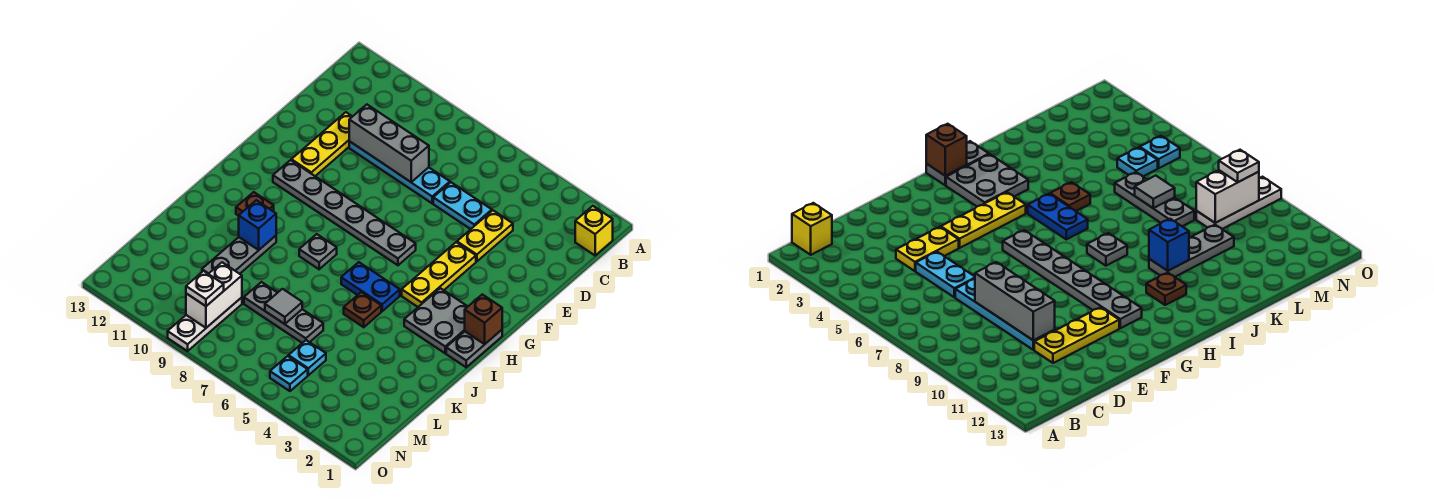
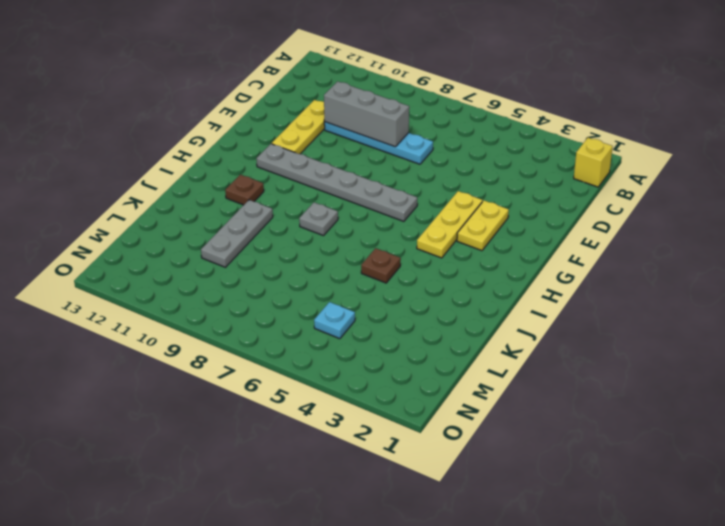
yellow 1x2 plate [457,201,509,251] -> yellow 1x2 plate moved to [457,210,513,261]
none -> cyan 1x2 plate [433,182,492,229]
none -> grey 1x2 plate [446,330,502,367]
none -> grey 2x2 plate [404,288,468,353]

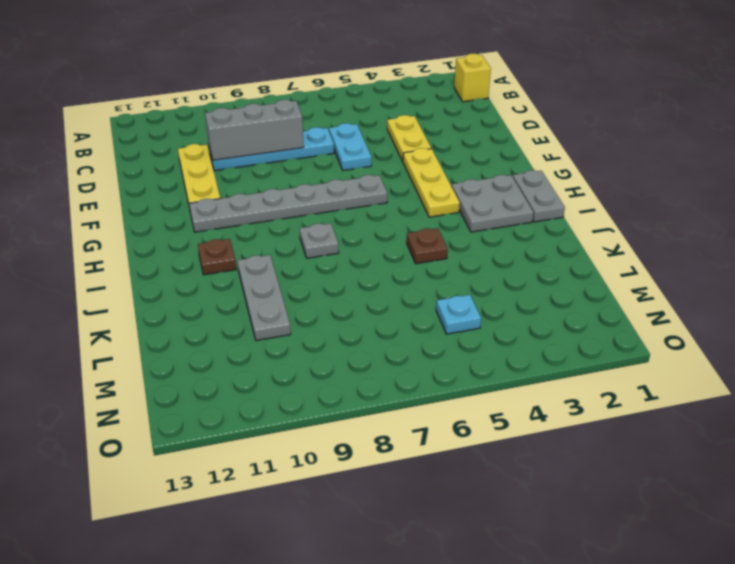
cyan 1x2 plate [329,123,371,170] -> cyan 1x2 plate turned to [433,182,492,229]
none -> blue 1x2 plate [341,262,400,311]
none -> grey 1x3 plate [244,282,323,343]
none -> white 1x3 plate [168,297,242,351]

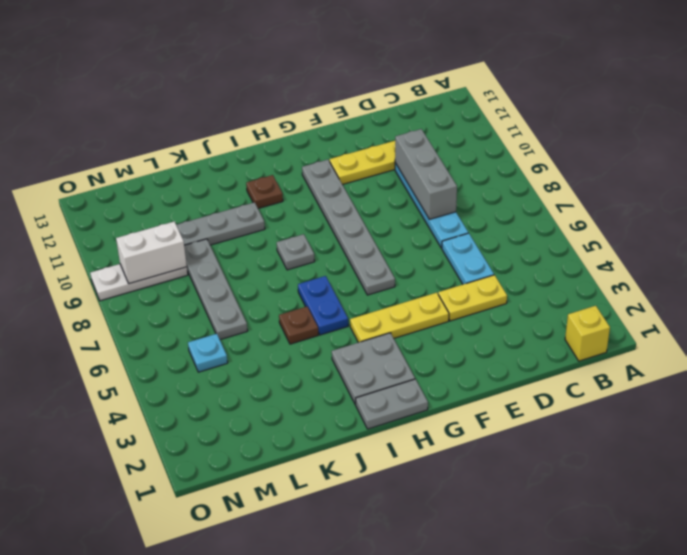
grey 1x4 plate [184,239,248,340] -> grey 1x3 plate [244,282,323,343]
none -> cyan 1x1 plate [270,356,308,391]
none -> brown 1x1 brick [465,294,502,344]
none -> blue 1x1 brick [239,200,276,250]

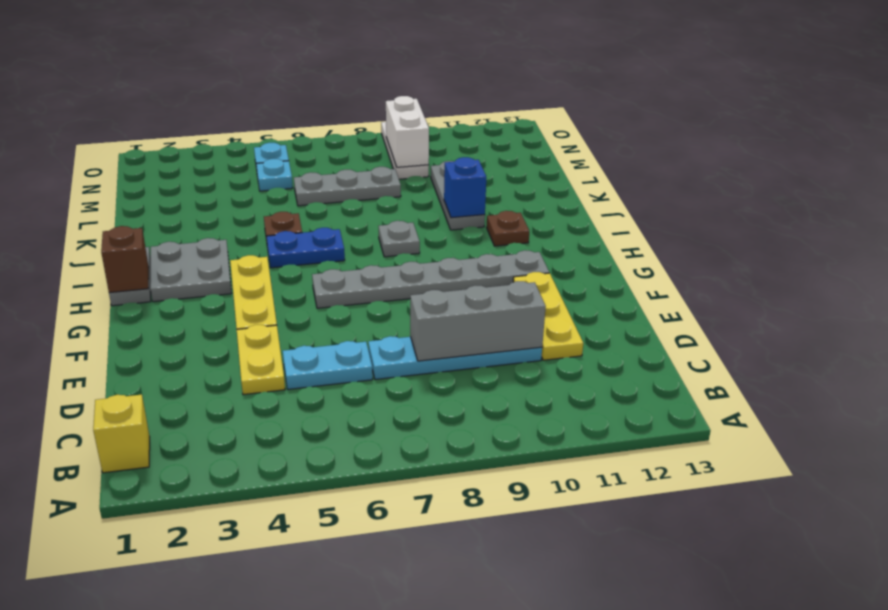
none -> grey 1x1 tile [265,289,302,324]
none -> white 1x1 plate [186,271,224,306]

